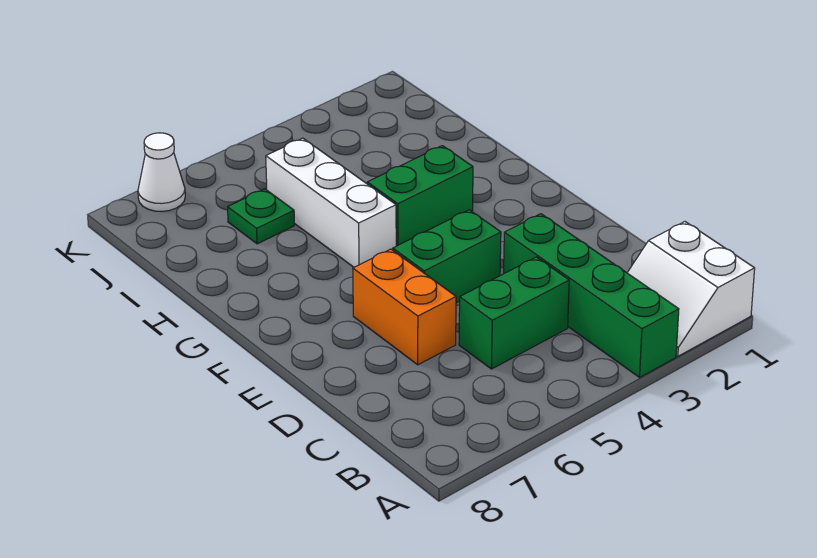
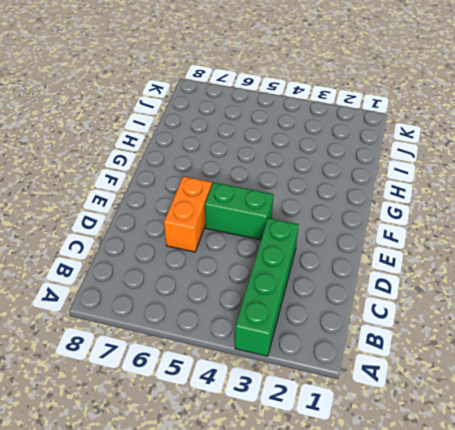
none -> white 2x2 slope [627,222,755,356]
none -> green 1x2 brick [459,257,569,369]

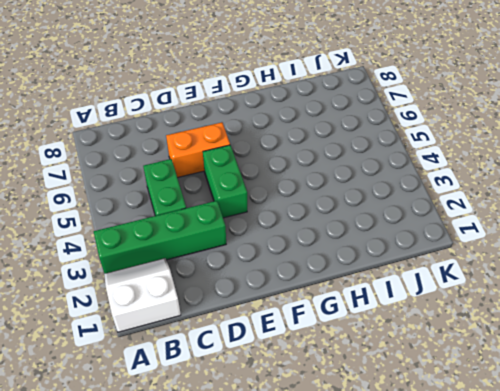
none -> green 1x2 brick [367,146,473,246]
none -> white 1x3 brick [266,138,396,267]

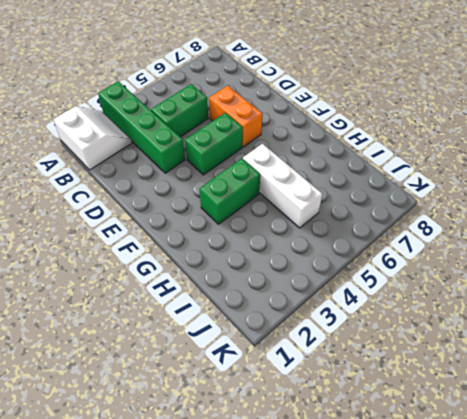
none -> green 1x1 plate [228,189,294,244]
none -> white 1x1 cone [138,133,185,211]

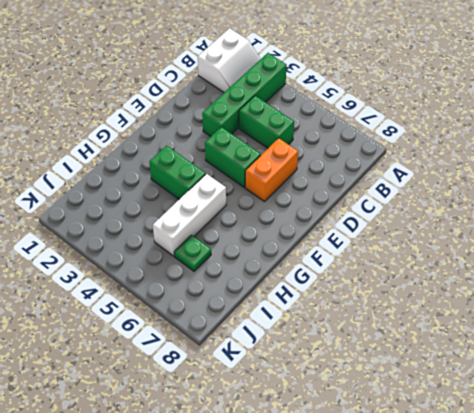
none -> white 1x1 cone [138,133,185,211]

